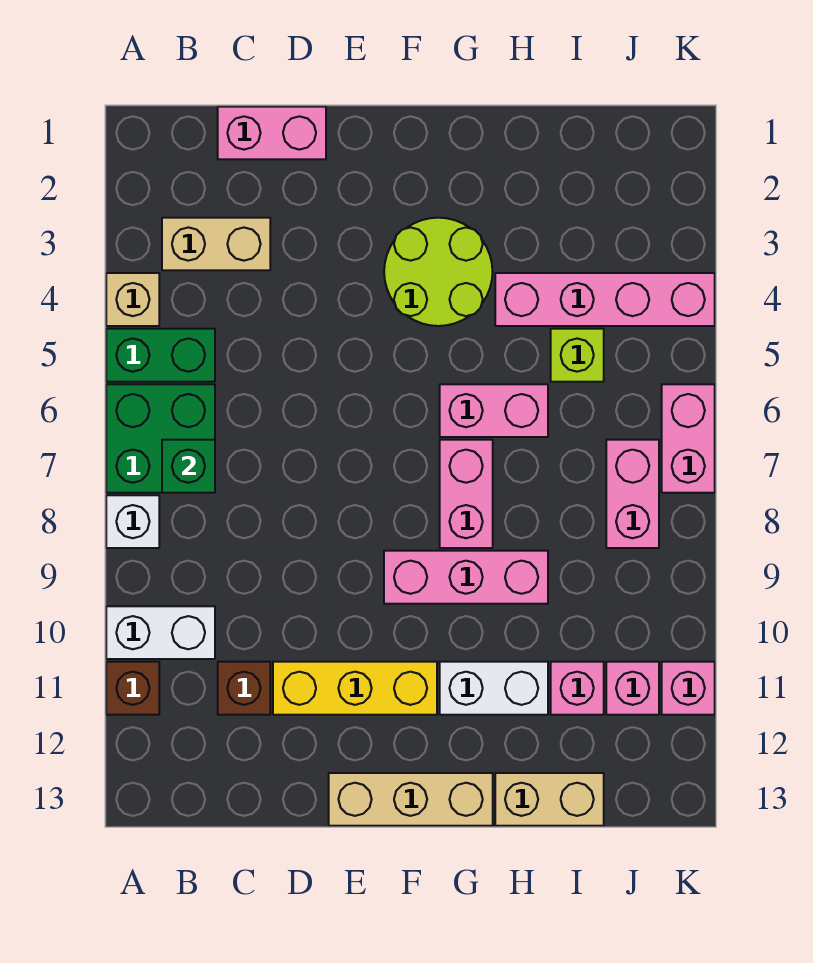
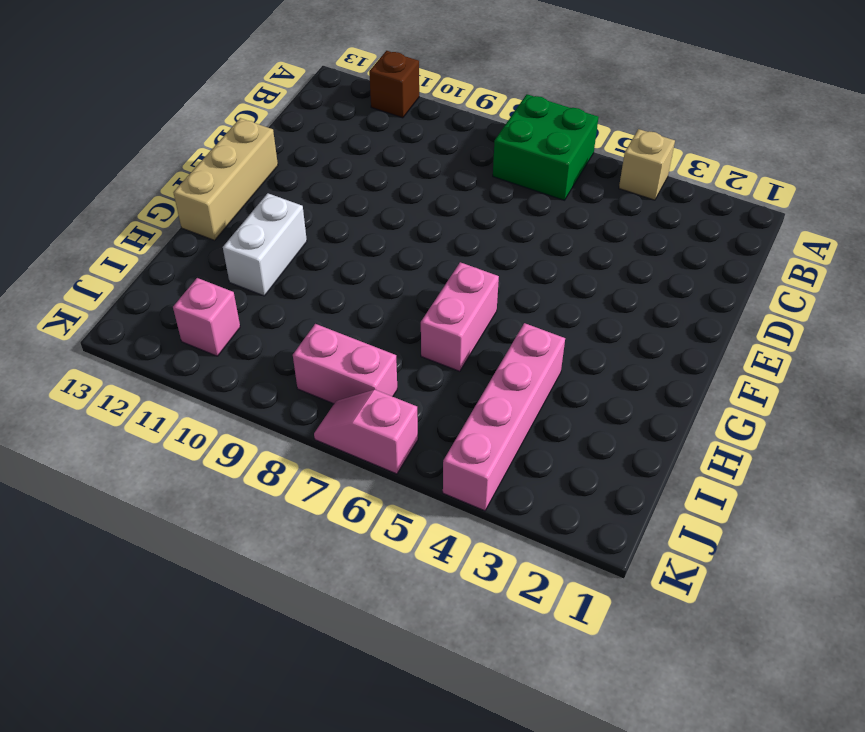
pink 1x2 slope [314,390,418,474] -> pink 1x2 brick [662,384,715,493]
none -> green 1x2 brick [106,329,215,382]
none -> white 1x1 brick [106,495,159,548]
none -> white 1x2 brick [106,606,215,659]

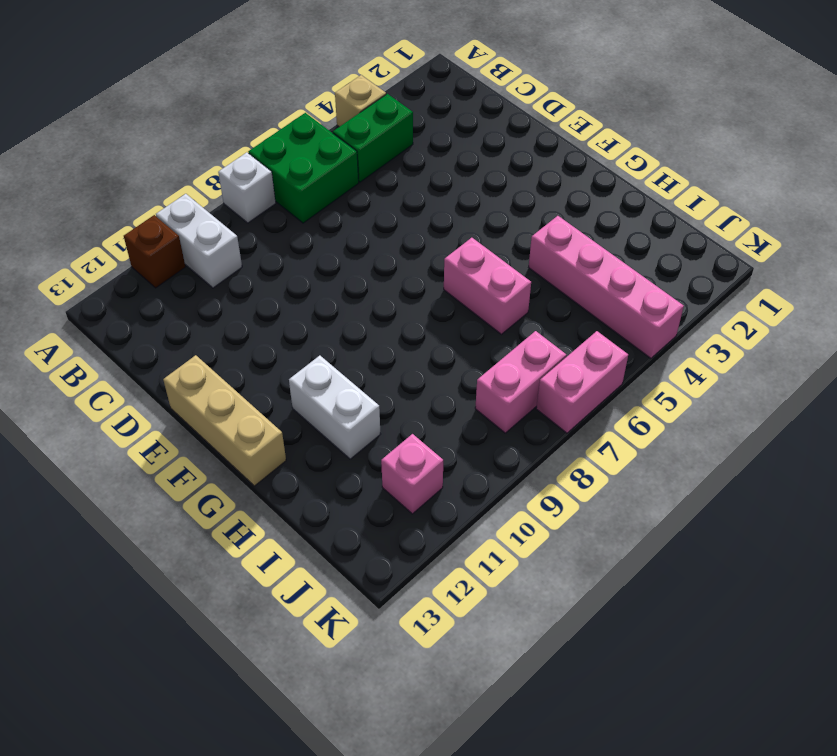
green 1x2 brick [333,94,413,182] -> green 1x2 brick turned to [106,329,215,382]
none -> tan 1x2 brick [162,218,270,270]
none -> pink 1x2 brick [218,107,326,159]
none -> brown 1x1 brick [218,662,270,715]

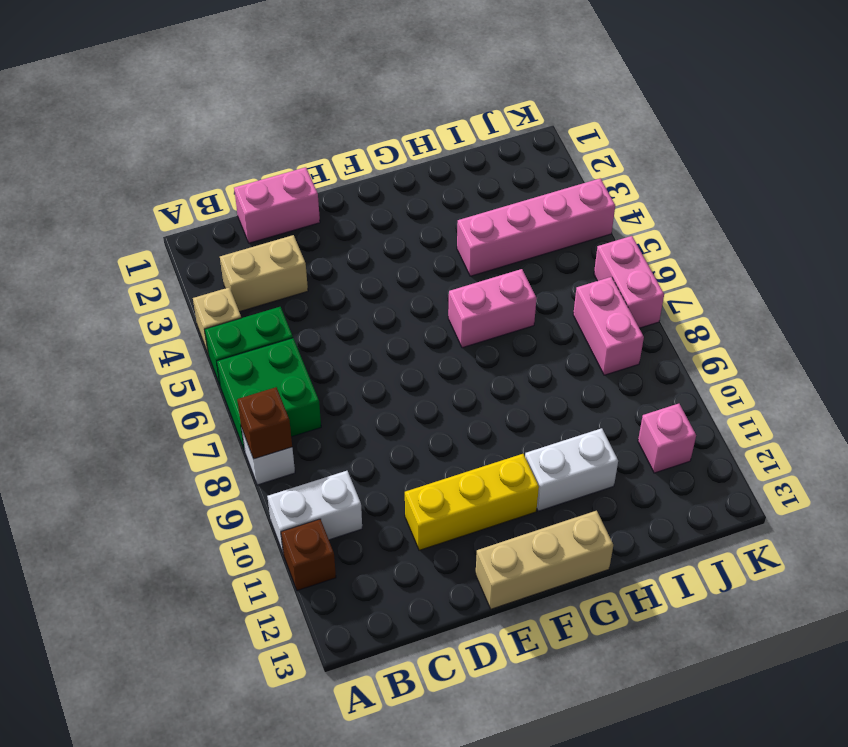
brown 1x1 brick [237,387,292,459] -> brown 1x1 brick moved to [218,662,270,715]
none -> lime 2x2 round brick [384,218,493,326]
none -> pink 1x3 brick [384,551,548,604]
none -> pink 1x2 brick [440,440,493,548]

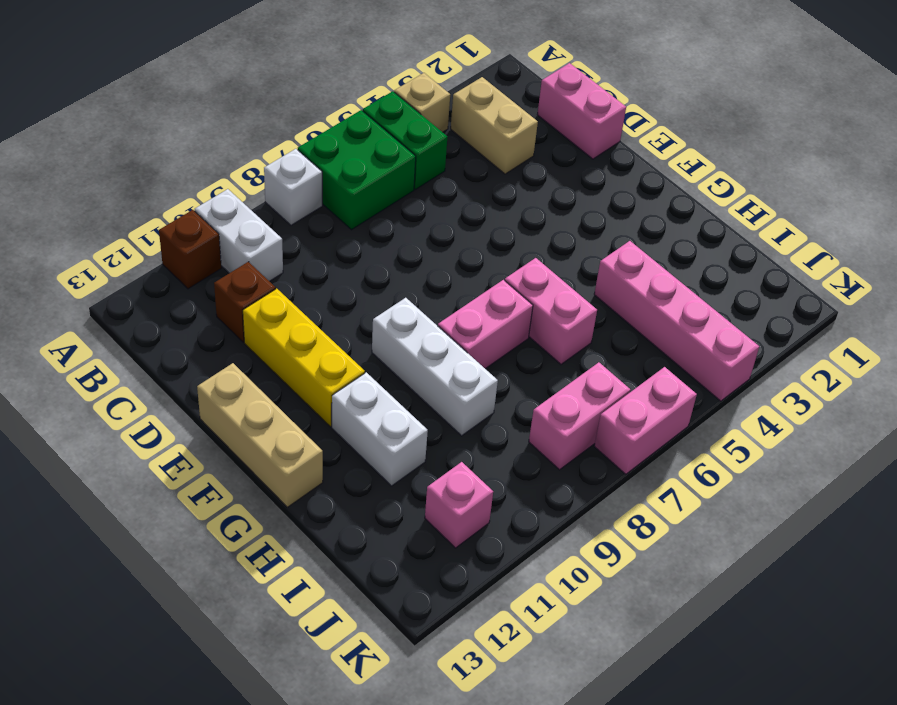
white 1x3 brick [372,298,498,436] -> pink 1x3 brick [384,551,548,604]
none -> lime 2x2 round brick [384,218,493,326]
none -> tan 1x2 brick [495,773,604,826]
none -> lime 1x1 brick [551,329,604,382]

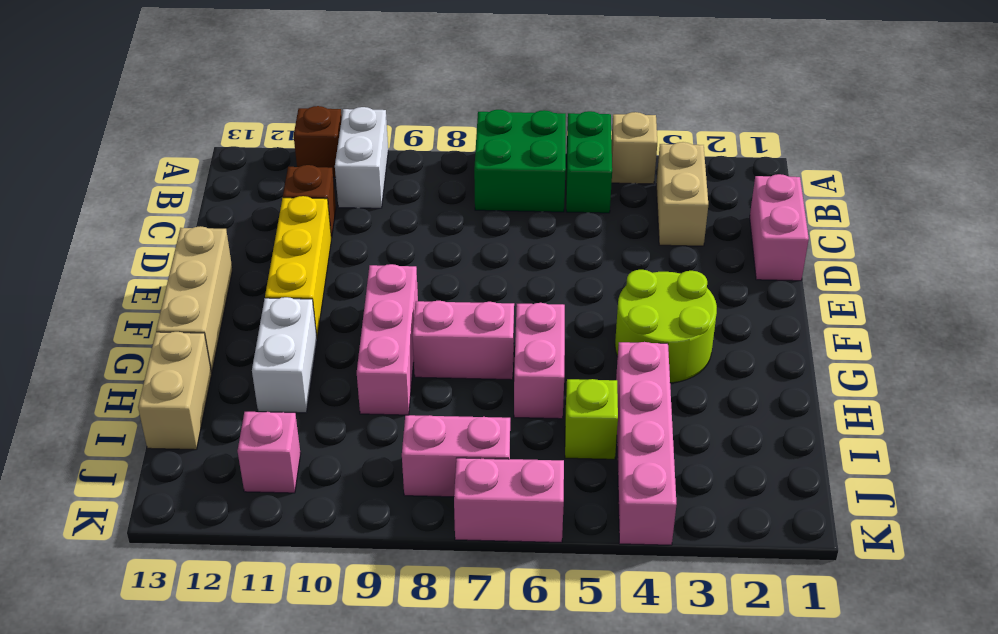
none -> white 1x1 brick [106,495,159,548]
none -> pink 1x1 brick [551,662,604,715]
none -> pink 1x1 brick [662,662,715,715]

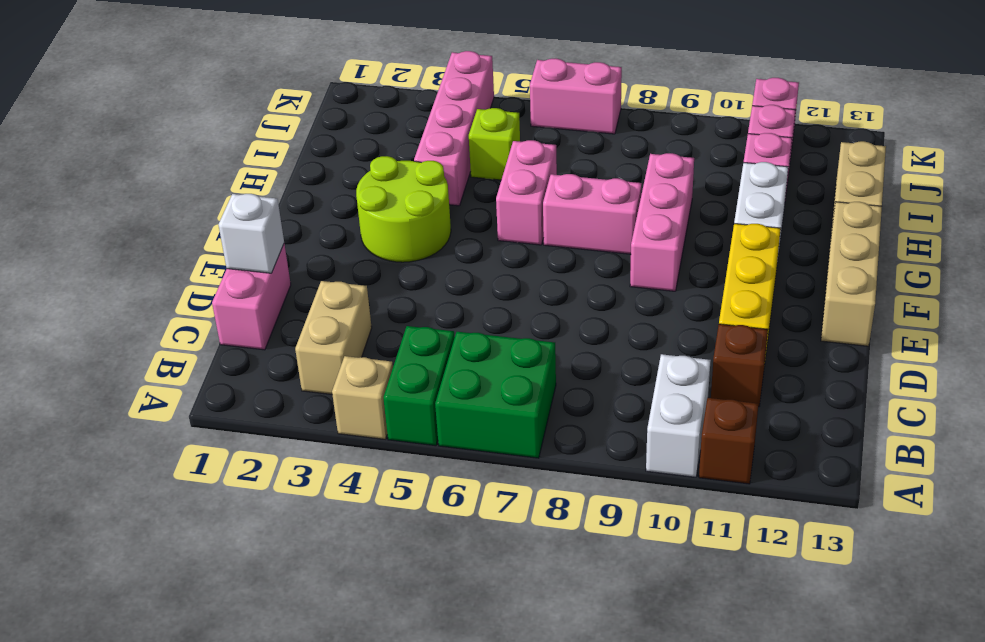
white 1x1 brick [219,194,284,273] -> white 1x1 brick moved to [106,495,159,548]
none -> pink 1x2 brick [606,440,659,548]
none -> green 1x1 brick [162,440,215,493]

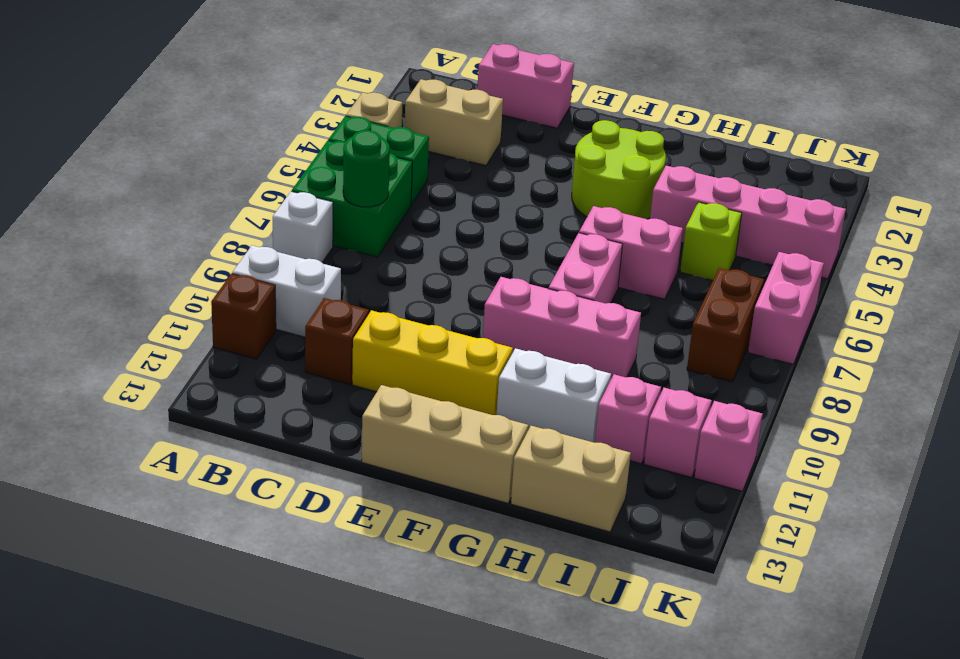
green 1x1 round brick [343,130,390,207] -> green 1x1 brick [162,440,215,493]
brown 1x2 brick [687,268,764,382] -> pink 1x2 brick [606,440,659,548]

